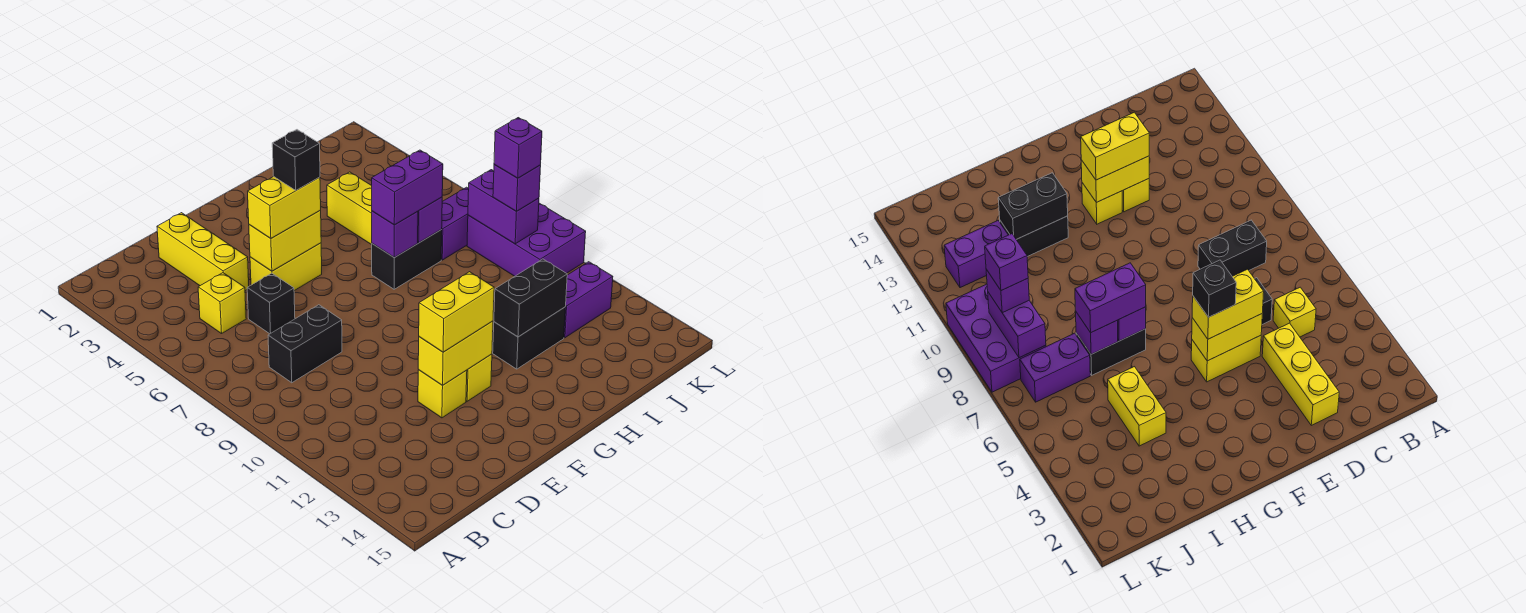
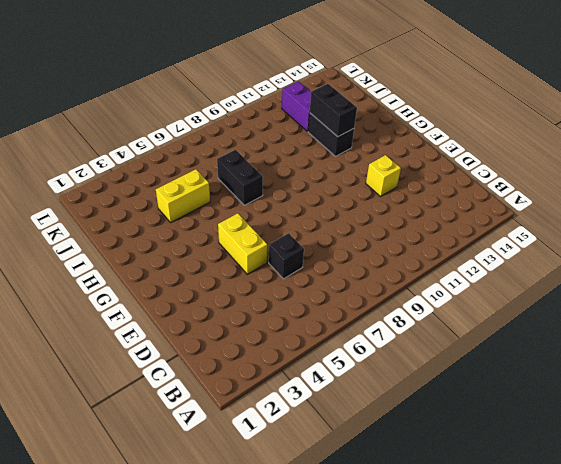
none -> yellow 1x1 brick [198,273,246,334]
none -> black 1x2 brick [268,305,342,383]
none -> yellow 1x3 brick [157,213,249,291]

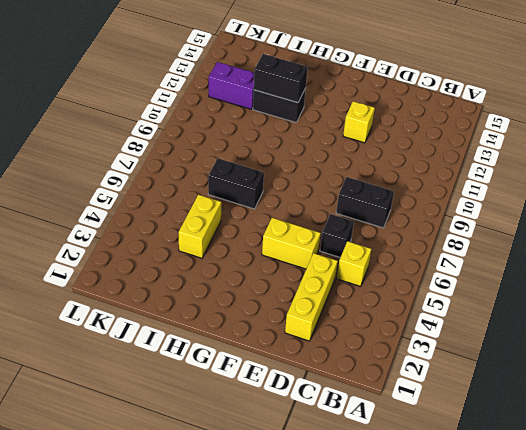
none -> yellow 1x1 brick [466,354,492,401]
none -> purple 1x2 brick [441,187,469,260]
none -> purple 2x3 brick [467,203,586,276]

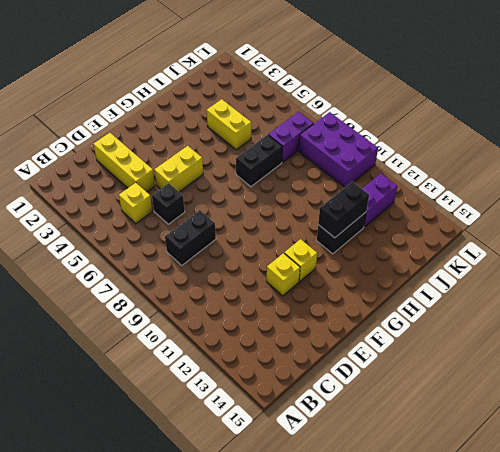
none -> yellow 1x2 brick [249,211,321,271]
none -> yellow 1x2 brick [418,321,493,385]
none -> purple 1x1 brick [372,211,418,257]

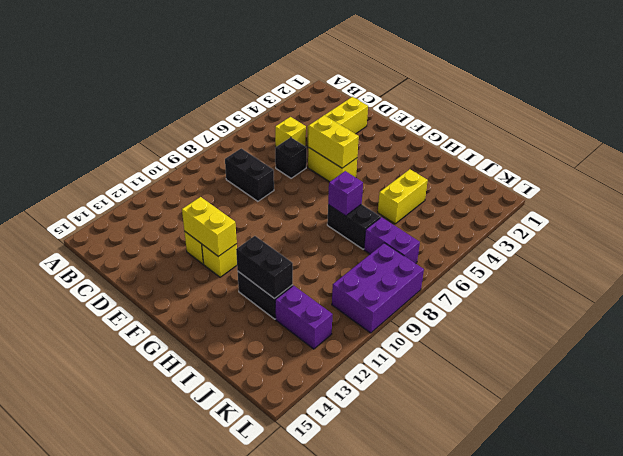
none -> purple 1x1 brick [418,197,442,243]
none -> purple 1x2 brick [468,170,539,244]
none -> yellow 1x2 brick [248,177,321,238]

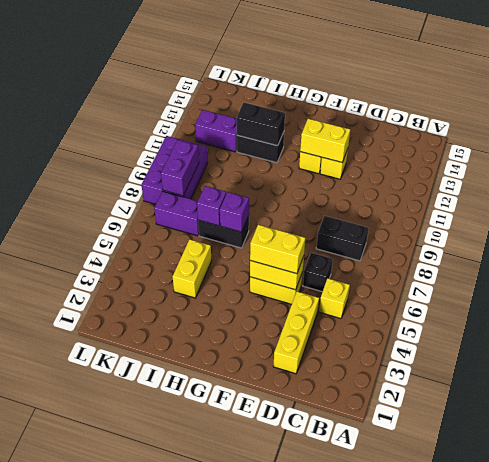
none -> yellow 1x2 brick [419,272,494,352]
none -> purple 1x2 brick [372,150,443,225]
none -> purple 1x1 brick [493,165,541,211]

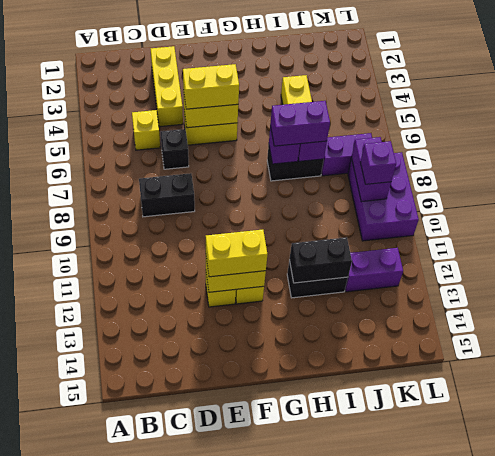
none -> black 1x1 brick [272,130,320,190]
none -> purple 1x1 brick [494,118,542,178]

